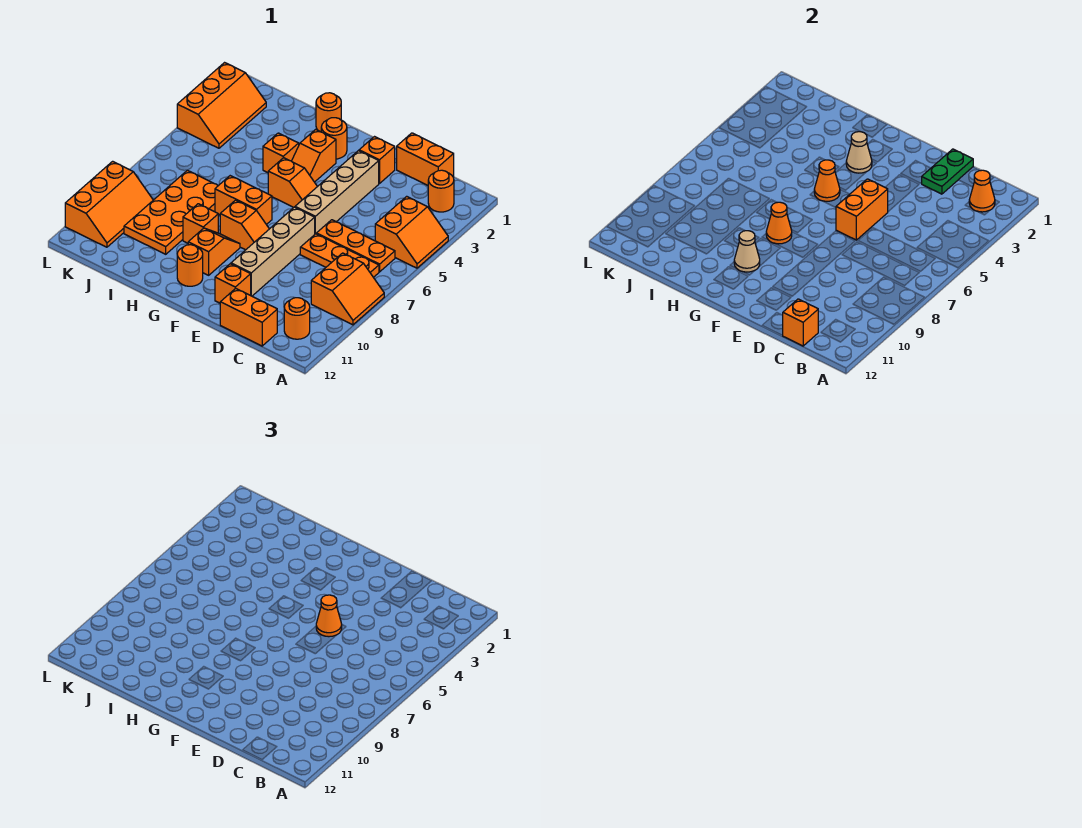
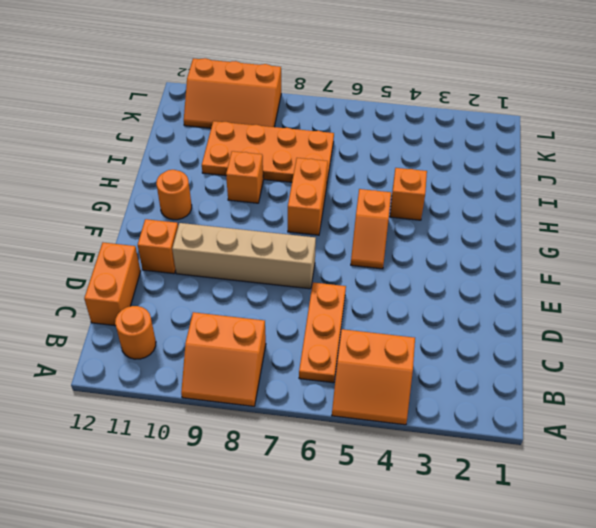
none -> orange 1x1 round brick [428,170,454,212]
none -> orange 1x3 plate [300,234,379,277]
none -> orange 1x2 brick [397,133,454,185]
none -> orange 1x1 brick [359,137,395,184]

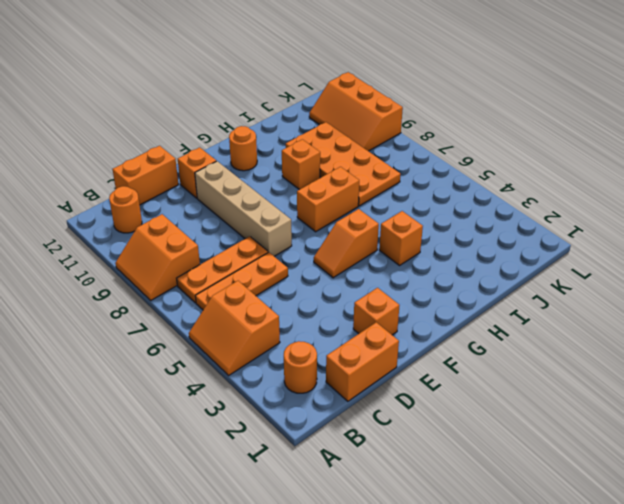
none -> tan 1x4 brick [295,151,379,234]
none -> orange 1x2 slope [220,200,269,250]
none -> orange 1x1 round brick [321,118,347,159]
none -> orange 1x2 slope [292,130,336,182]

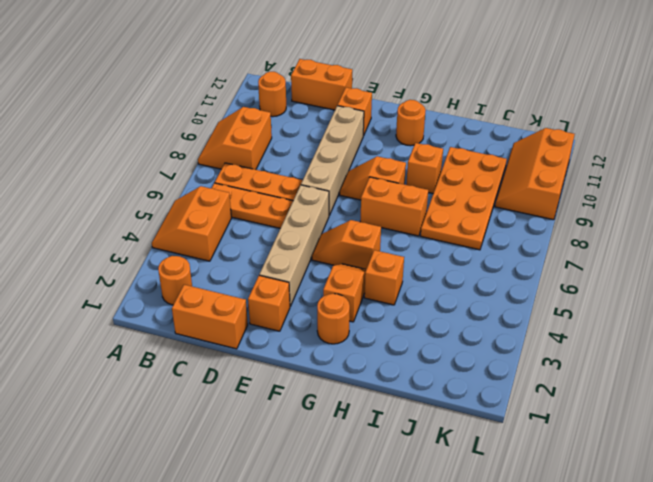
none -> orange 1x2 slope [188,228,240,275]
none -> orange 1x1 round brick [316,93,341,132]
none -> orange 2x3 slope [177,63,266,148]
none -> orange 1x1 cone [969,170,995,212]

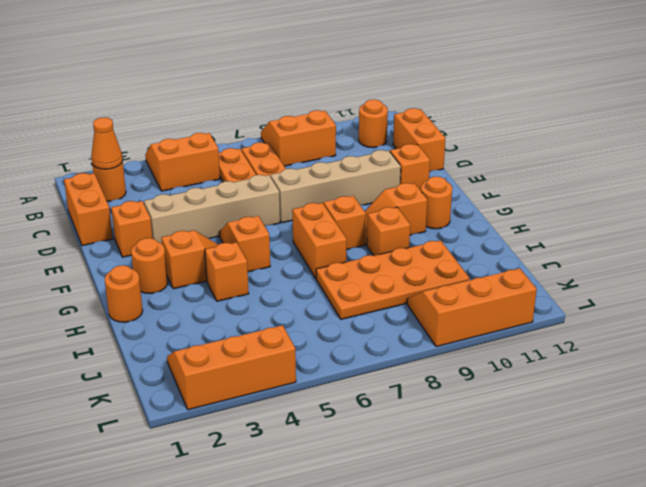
none -> orange 1x1 brick [782,299,818,346]
none -> green 1x2 plate [922,149,973,194]
none -> orange 1x2 brick [836,179,888,240]
none -> tan 1x1 cone [846,132,872,173]

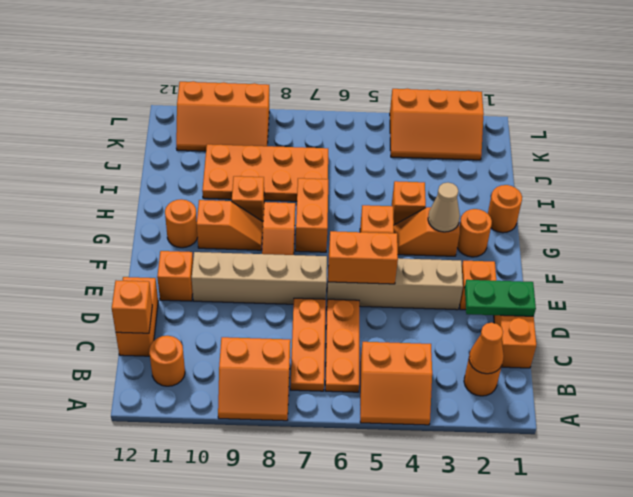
none -> orange 1x1 cone [814,160,840,201]
none -> orange 1x1 cone [766,202,792,244]
none -> tan 1x1 cone [734,231,760,272]
none -> orange 1x1 cone [316,595,342,637]

